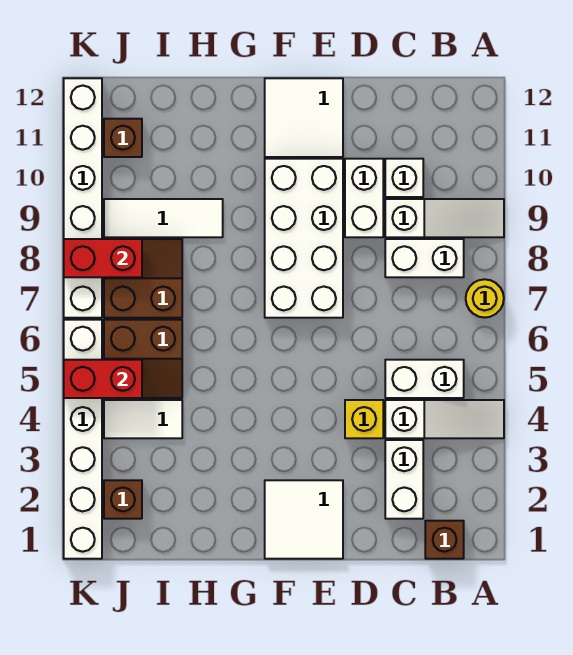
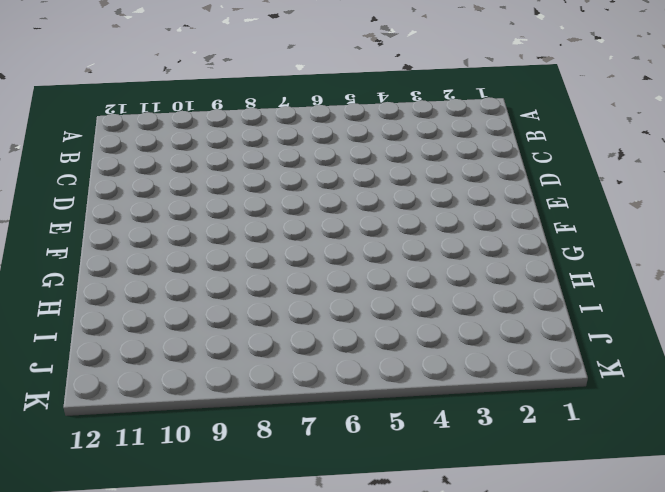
none -> white 1x3 slope [385,400,504,438]
none -> yellow 1x1 round brick [466,279,504,318]
none -> white 1x3 slope [385,199,504,237]

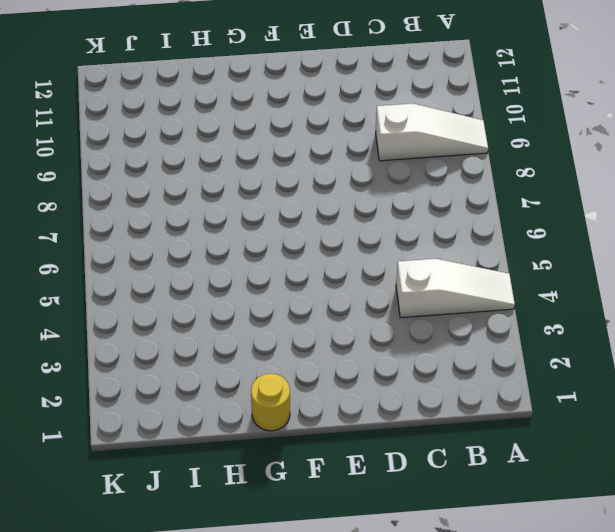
yellow 1x1 round brick [251,374,290,431] -> yellow 1x1 round brick moved to [466,279,504,318]
none -> brown 1x1 brick [425,521,464,559]
none -> white 1x2 brick [385,360,464,398]
none -> white 1x2 brick [385,239,464,277]

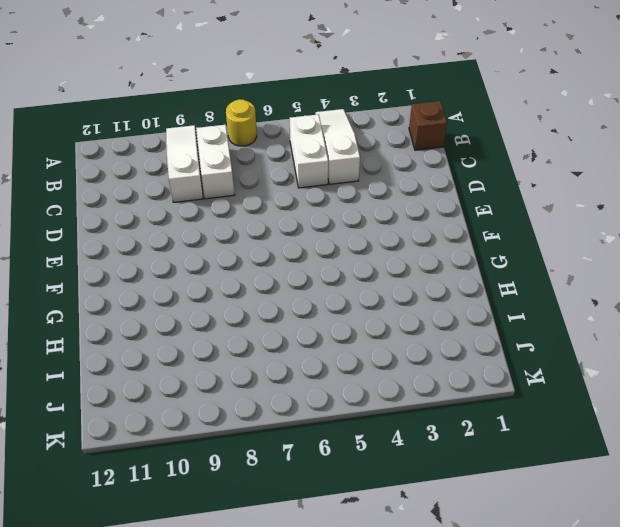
none -> white 1x2 brick [385,440,423,519]
none -> white 1x1 brick [385,159,423,197]
none -> yellow 1x1 brick [345,400,383,438]

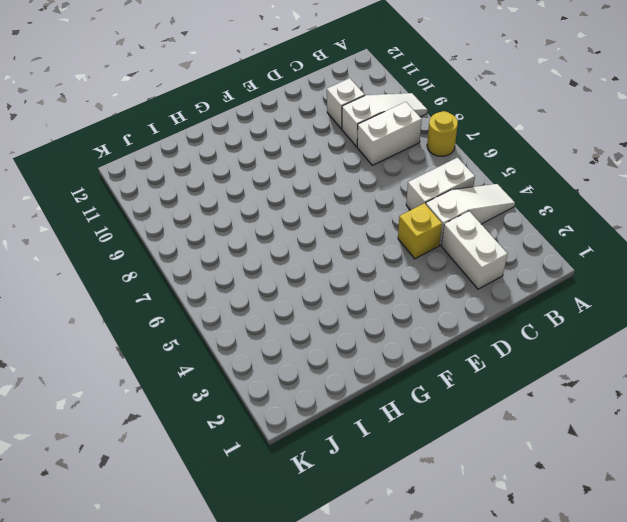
none -> brown 1x1 brick [425,521,464,559]
none -> white 1x2 brick [345,159,383,237]
none -> white 2x2 tile [265,480,343,559]

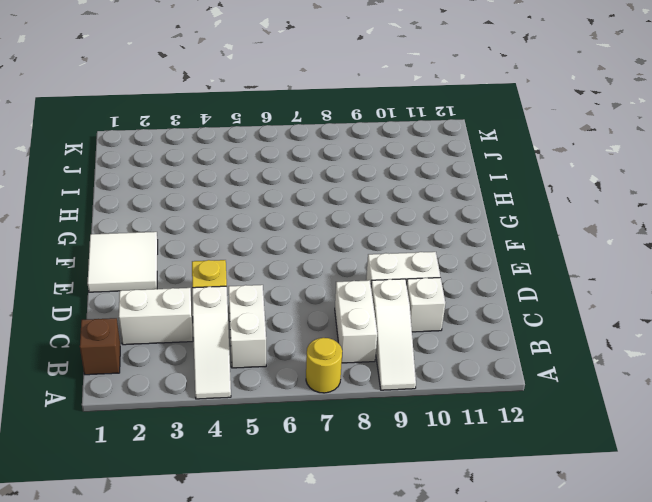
none -> white 2x4 brick [265,159,343,318]
none -> white 2x2 tile [265,78,343,157]
none -> white 1x3 tile [104,199,223,237]

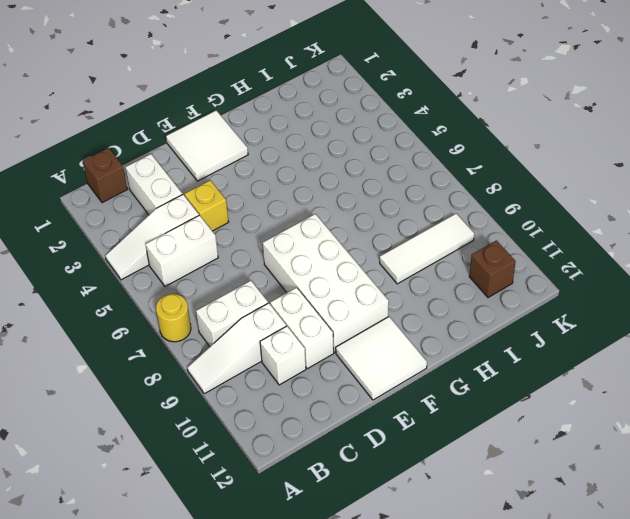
none -> white 1x2 tile [104,400,182,438]
none -> brown 2x2 slope [104,320,182,398]
none -> brown 2x2 slope [104,239,182,318]

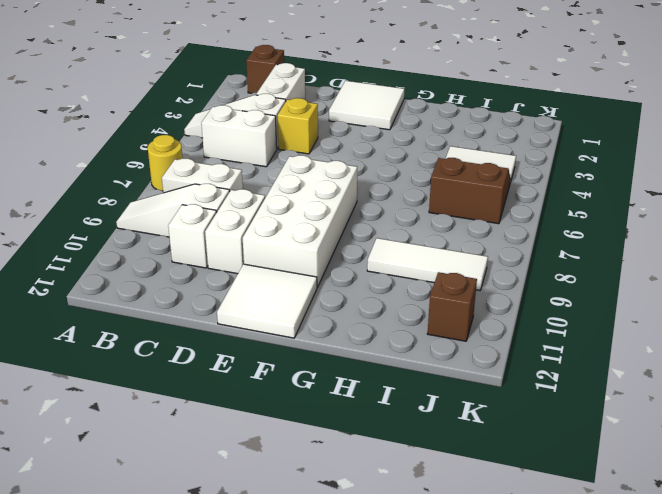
none -> brown 2x2 slope [104,239,182,318]
none -> brown 1x1 brick [104,480,142,519]
none -> white 1x6 brick [64,320,102,559]

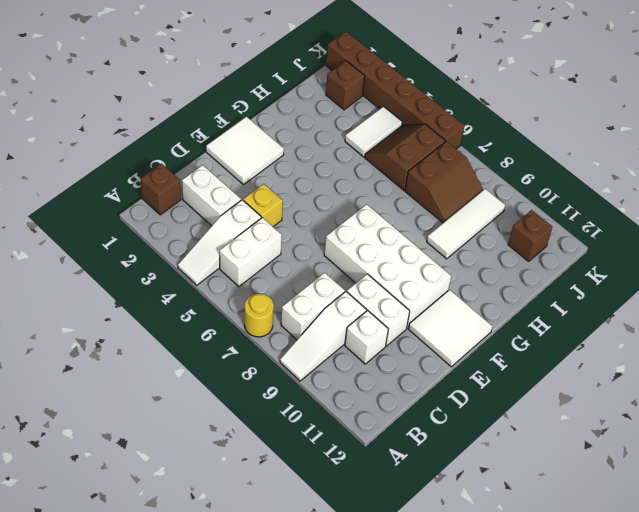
brown 1x6 brick [326,31,464,149] -> white 1x6 brick [64,320,102,559]
none -> white 1x6 brick [64,78,102,318]
none -> red 1x2 brick [64,360,142,398]
none -> red 1x2 brick [64,239,142,277]

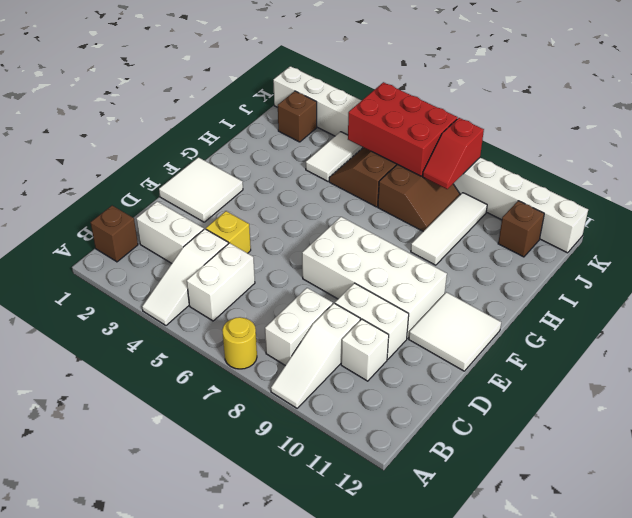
red 2x3 brick [348,82,458,176] -> red 1x2 brick [64,360,142,398]
red 1x2 slope [423,118,484,189] -> red 1x2 brick [64,239,142,277]

